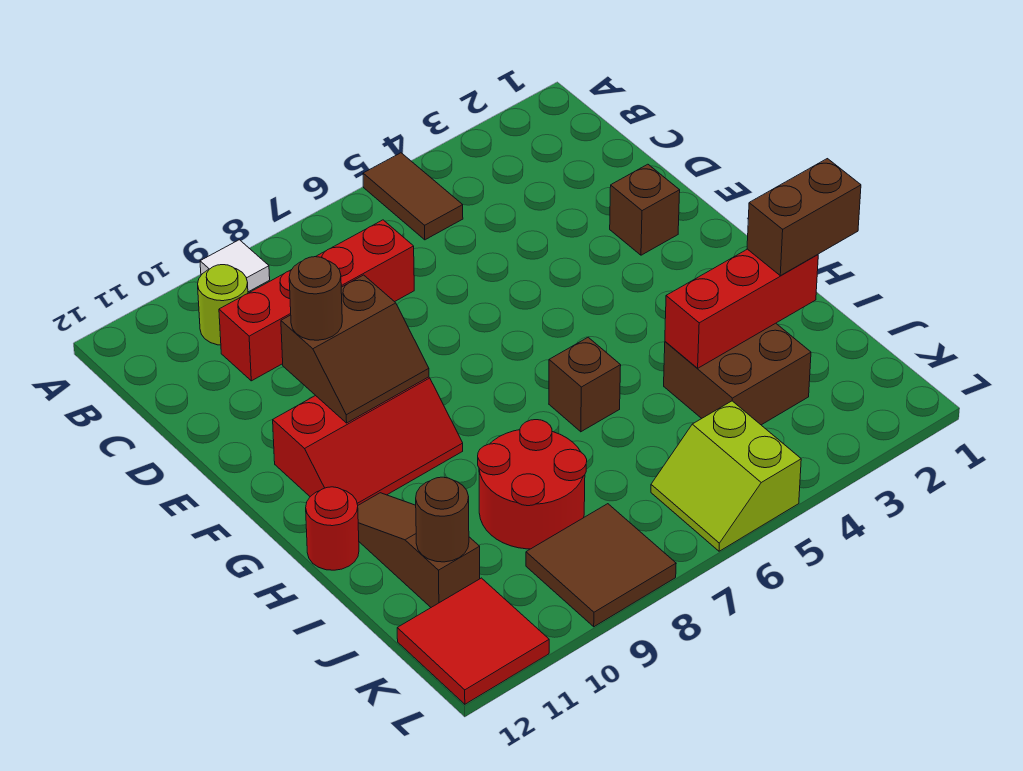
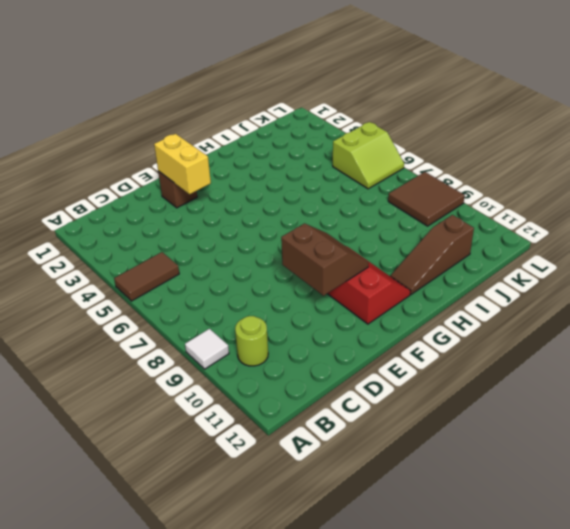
yellow 1x2 brick [154,134,211,194] -> none
none -> red 1x4 brick [219,220,414,381]
none -> brown 1x1 brick [549,337,621,432]
none -> red 1x1 round brick [306,487,359,570]

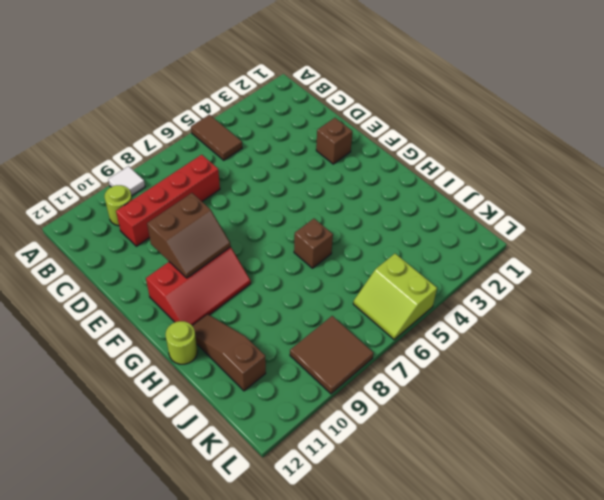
lime 1x1 round brick [166,321,197,364] -> red 1x1 round brick [306,487,359,570]
none -> brown 2x2 brick [664,323,811,425]
none -> red 2x2 round brick [478,420,587,549]
none -> red 2x2 tile [397,578,549,704]

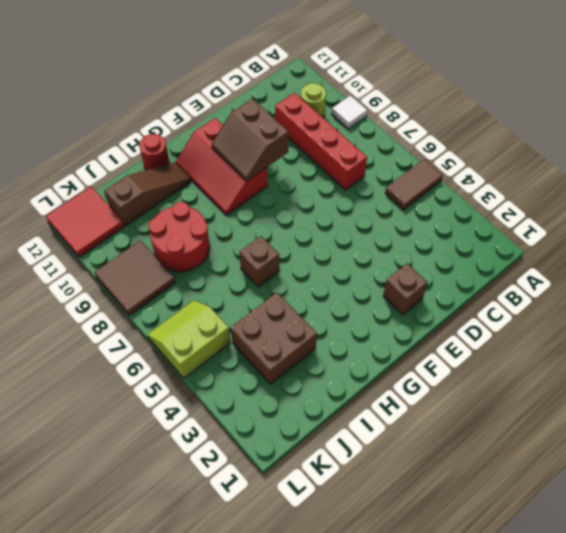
none -> red 1x3 brick [665,249,818,368]
none -> brown 1x1 round brick [416,477,469,562]
none -> brown 1x1 round brick [289,257,342,340]

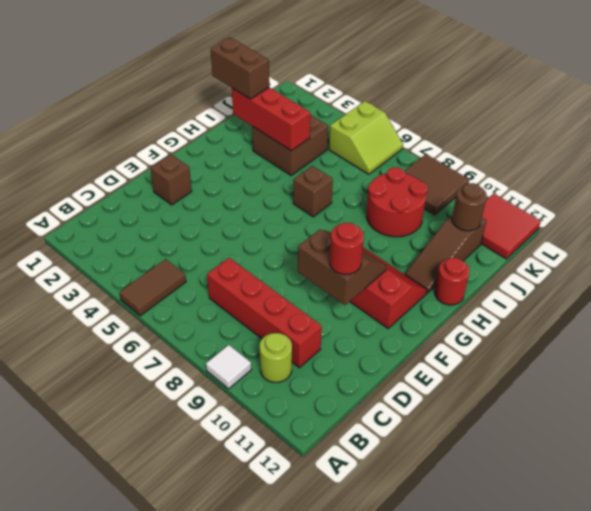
red 1x1 round brick [330,223,364,274] -> brown 1x1 round brick [289,257,342,340]

